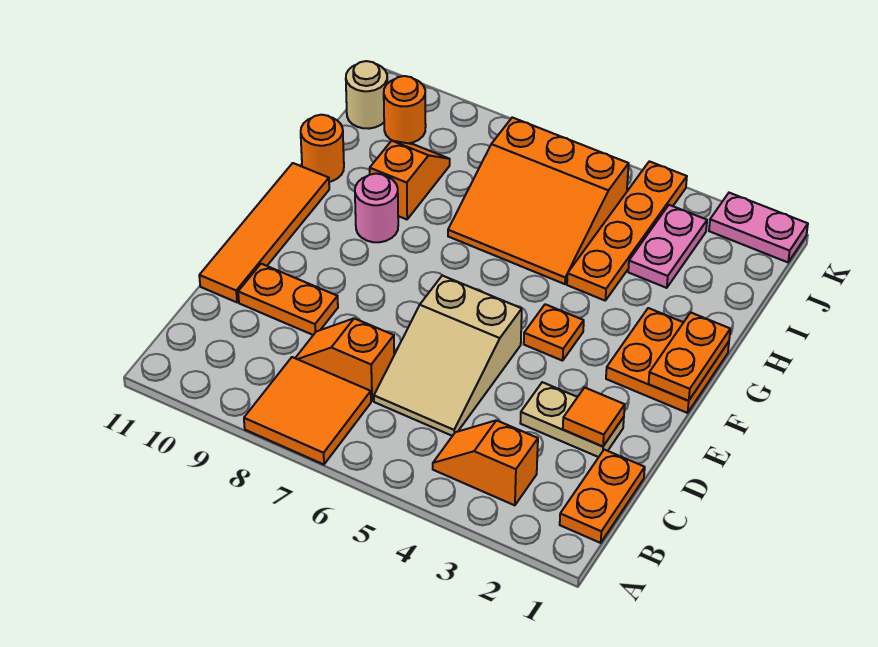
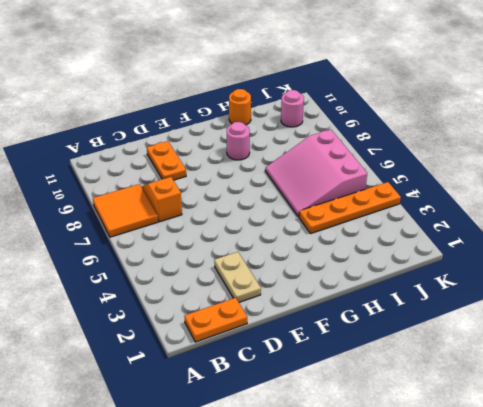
pink 3x3 slope [265,130,367,217] -> orange 3x3 slope [448,117,629,284]
pink 1x1 round brick [281,90,304,127] -> orange 1x1 round brick [384,76,426,143]
none -> orange 1x2 slope [433,420,538,505]
none -> tan 2x3 slope [374,275,522,436]
none -> orange 1x4 tile [199,163,329,302]

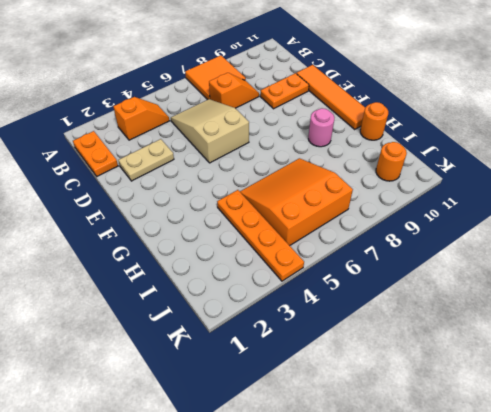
none -> orange 2x2 plate [606,308,729,413]
none -> orange 1x1 plate [524,304,584,361]
none -> orange 1x2 slope [370,141,450,219]

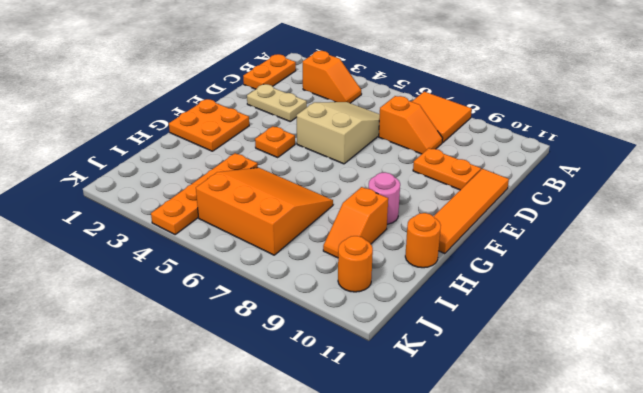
none -> pink 1x2 plate [628,205,707,288]
none -> tan 1x1 round brick [346,61,387,129]
none -> pink 1x2 plate [709,193,808,262]

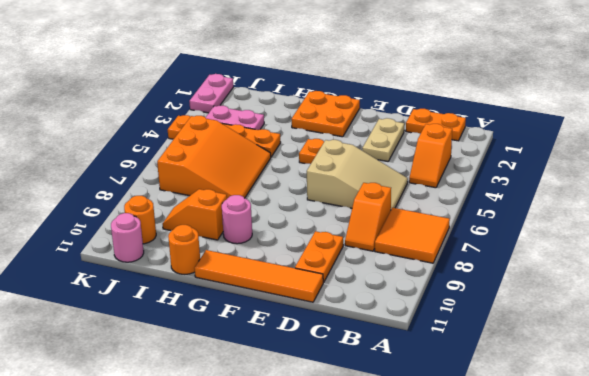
pink 1x1 round brick [111,213,144,262] -> tan 1x1 round brick [346,61,387,129]
none -> orange 1x1 tile [563,387,625,447]
none -> orange 1x2 plate [649,313,730,401]

